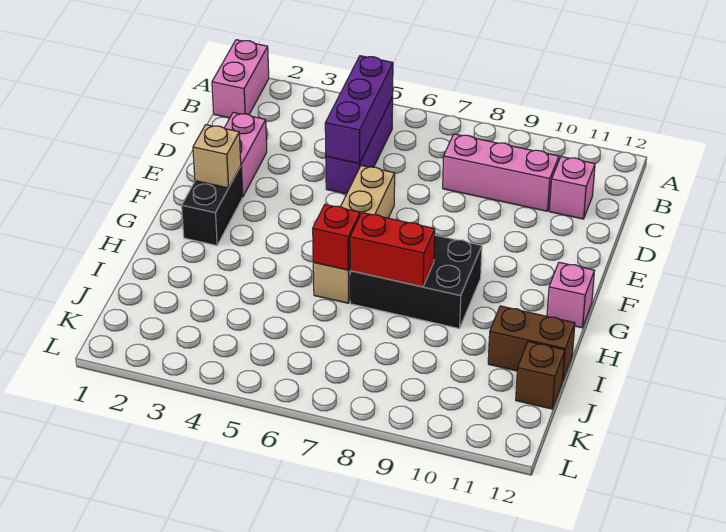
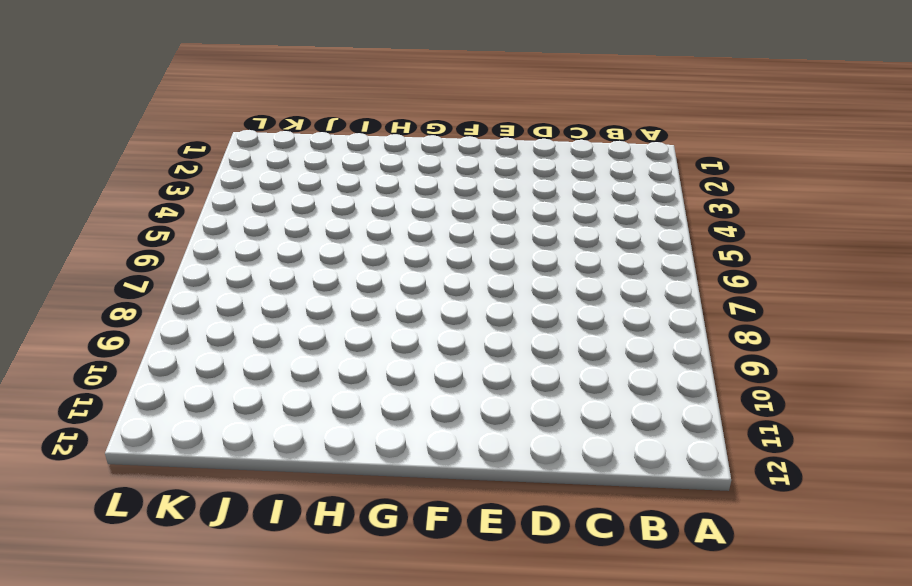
none -> pink 1x2 brick [212,40,269,118]
none -> purple 1x3 brick [326,97,393,194]
none -> pink 1x3 brick [443,134,559,211]

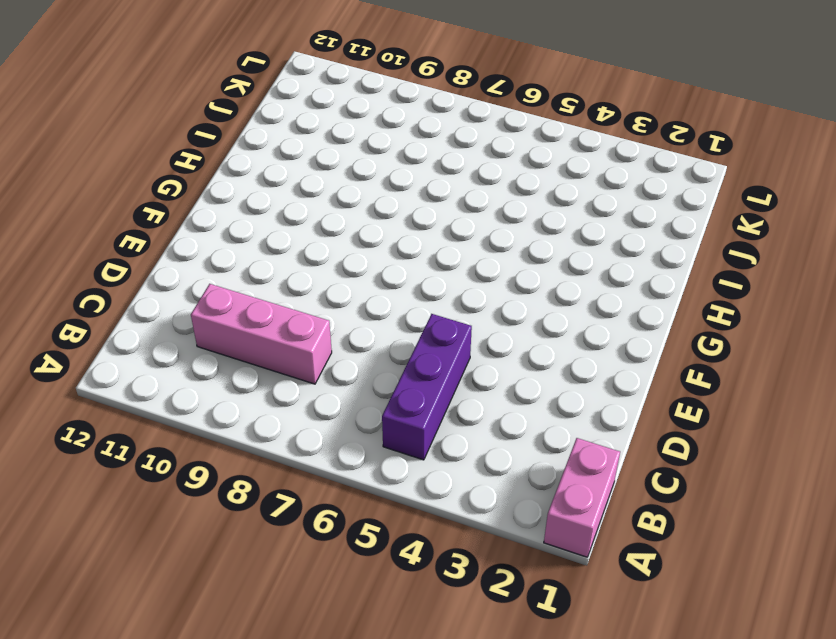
none -> pink 1x1 brick [549,157,595,219]
none -> pink 1x2 brick [225,113,267,197]
none -> tan 1x4 brick [313,166,395,303]

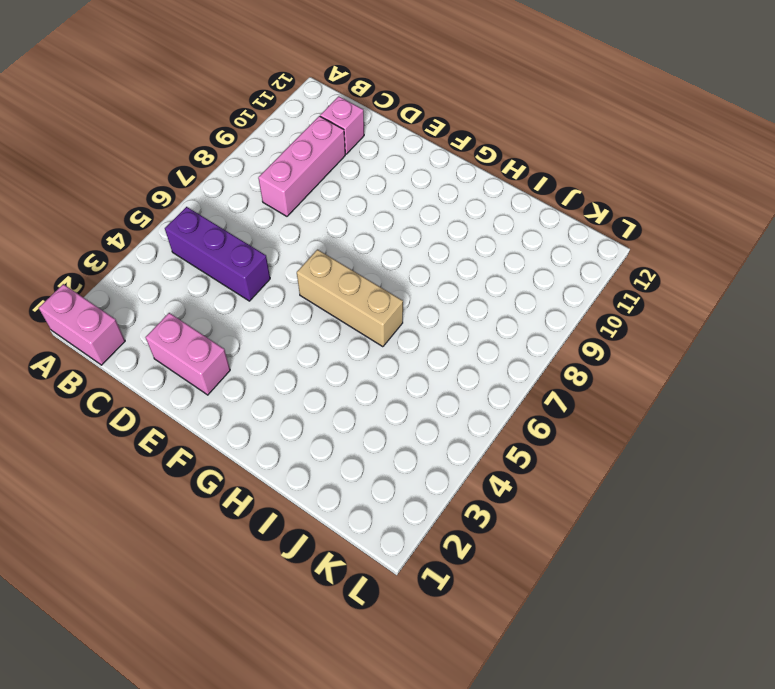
tan 1x3 brick [297,250,403,347] -> tan 1x4 brick [313,166,395,303]
none -> black 1x2 brick [182,166,242,246]
none -> black 2x3 brick [350,235,482,328]
none -> pink 1x1 brick [547,262,595,328]

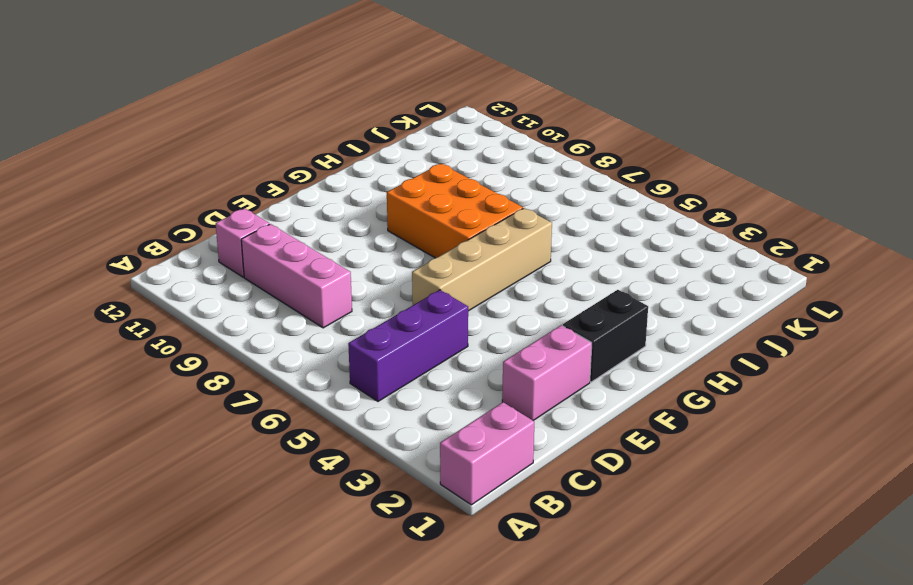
orange 2x3 brick [387,164,523,258] -> black 2x3 brick [350,235,482,328]
none -> pink 1x1 brick [547,262,595,328]
none -> brown 1x2 brick [488,306,575,381]
none -> brown 1x1 brick [516,342,565,409]

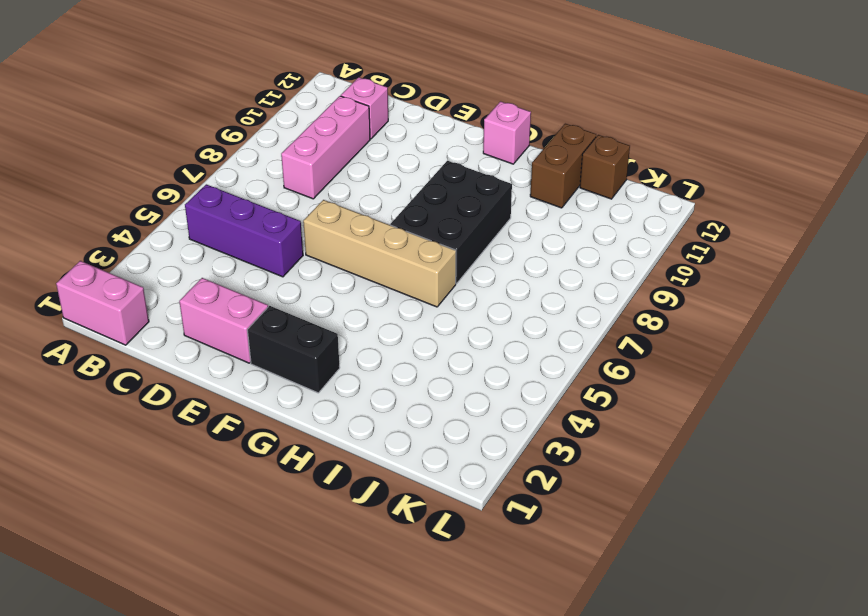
none -> purple 1x3 brick [325,56,393,164]
none -> tan 1x1 brick [193,125,241,188]
none -> red 1x1 brick [313,205,360,270]

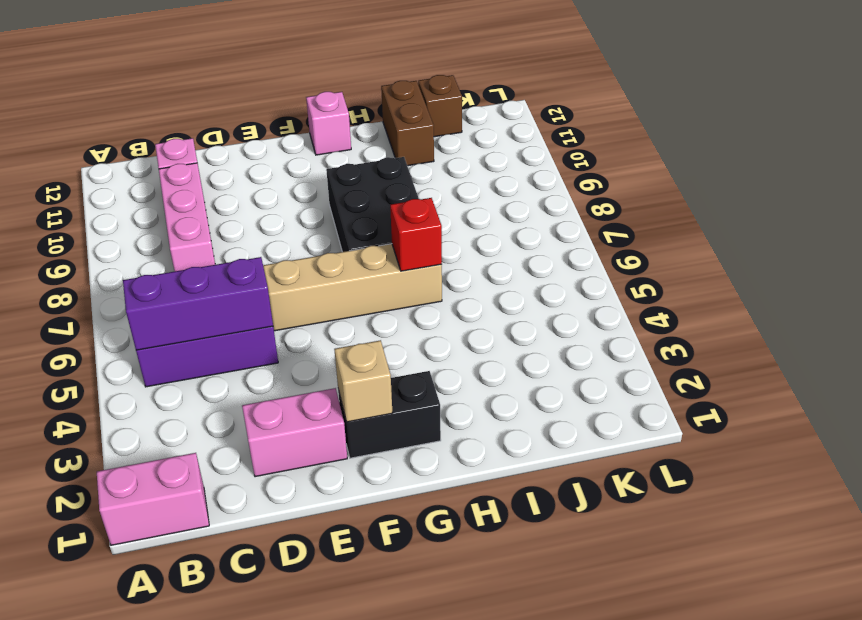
none -> red 1x2 brick [350,213,435,287]

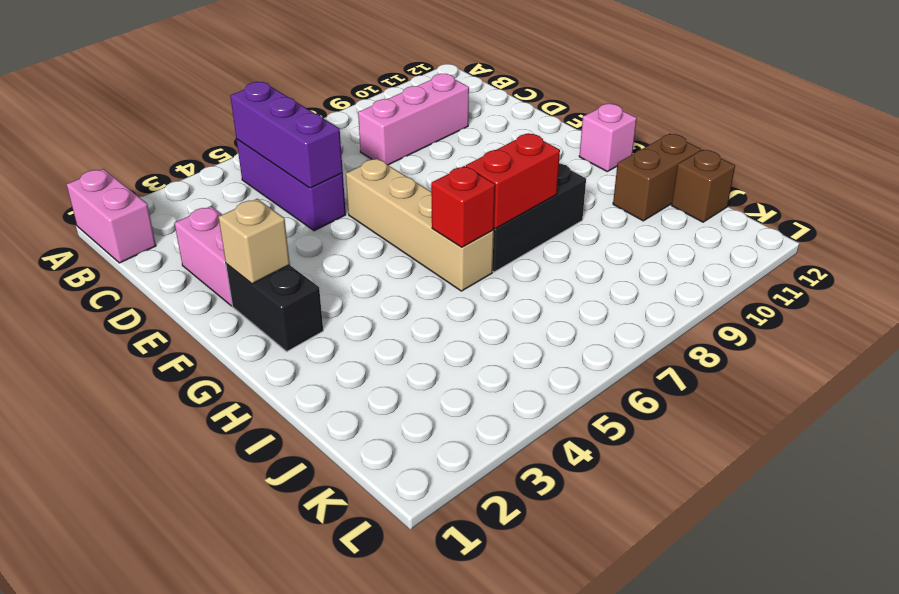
none -> pink 1x1 brick [549,157,595,219]

